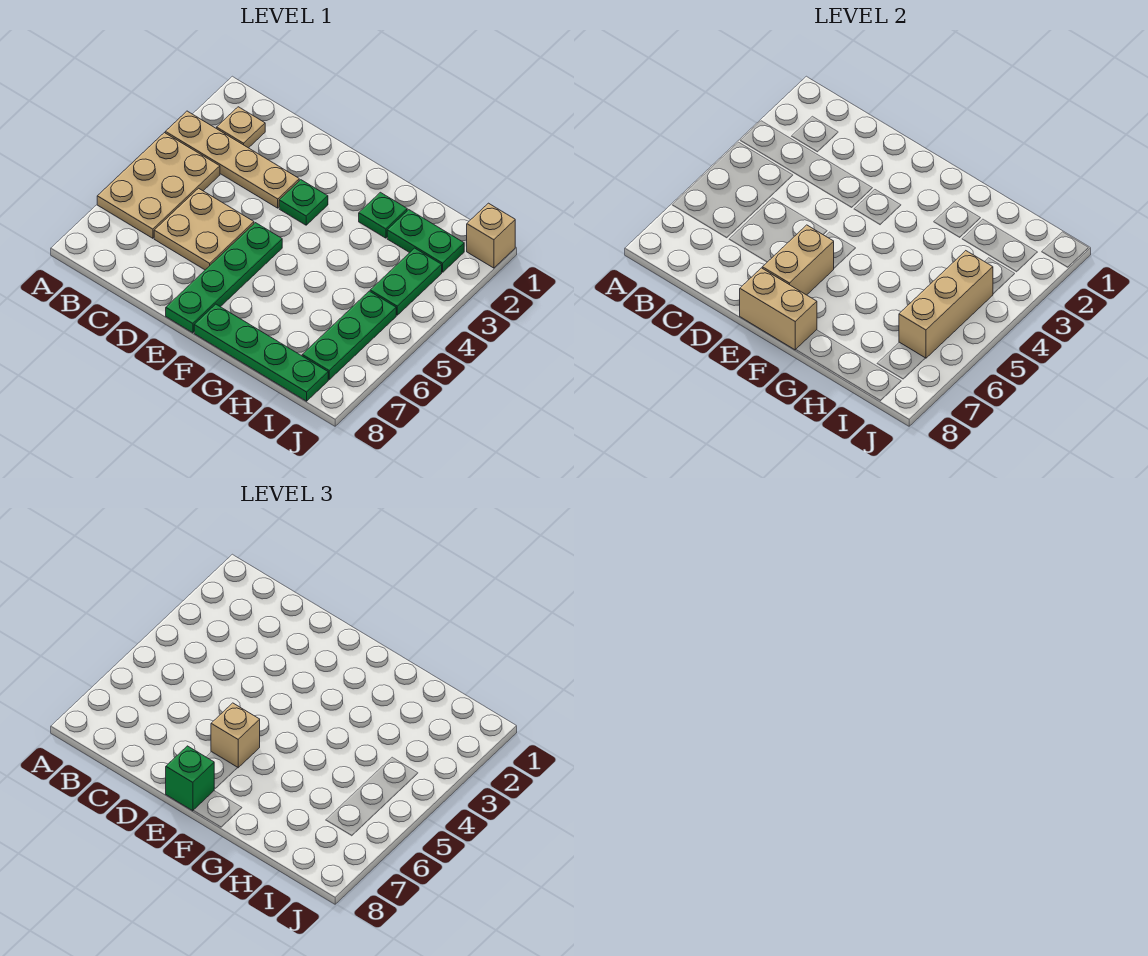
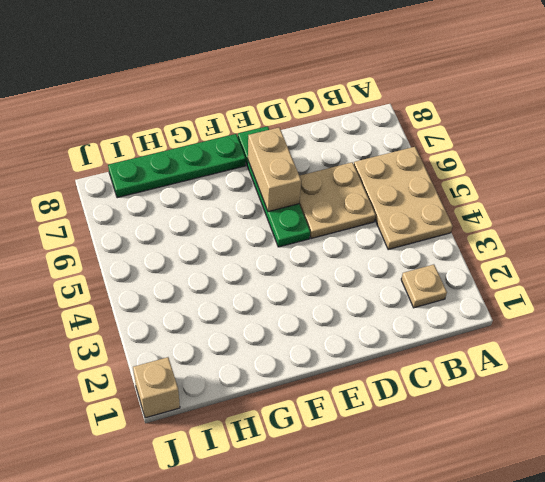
none -> tan 1x4 plate [165,111,299,208]
none -> green 1x1 plate [279,180,328,225]
none -> green 1x1 plate [359,192,407,238]

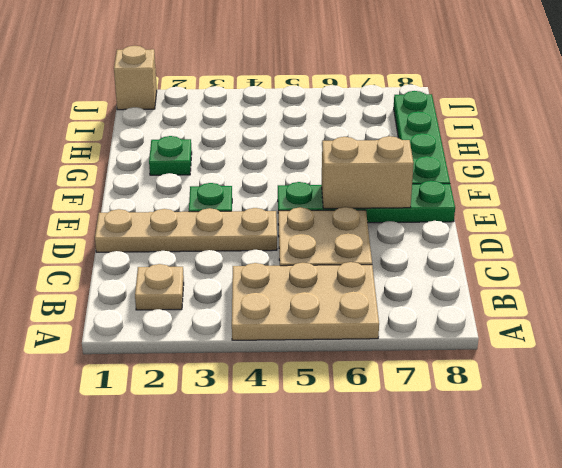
tan 1x4 plate [95,208,277,252] -> tan 1x4 plate turned to [165,111,299,208]
none -> green 1x2 plate [387,210,464,272]
none -> green 1x2 plate [370,248,442,315]
none -> green 1x3 plate [302,291,396,380]

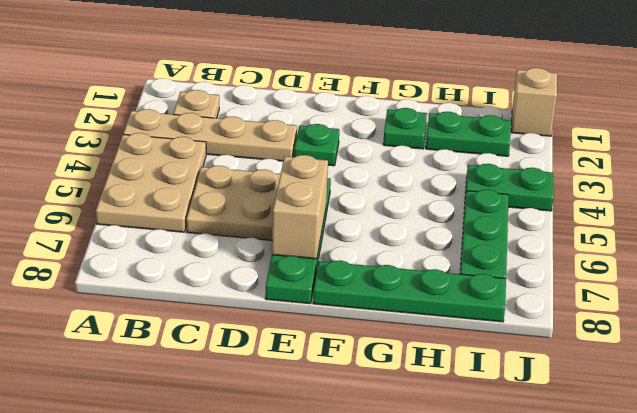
green 1x2 plate [465,164,554,211] -> green 1x2 plate turned to [370,248,442,315]
none -> tan 1x2 brick [740,268,817,350]
none -> tan 1x3 brick [899,251,993,358]
none -> tan 1x1 brick [211,703,260,768]

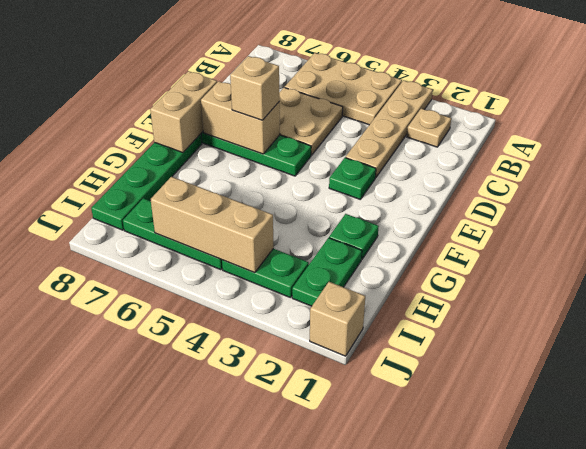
none -> green 1x1 brick [166,746,214,811]

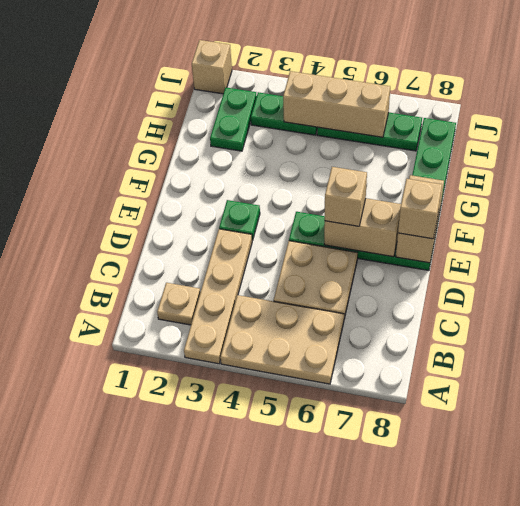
tan 1x1 brick [398,179,442,239] -> green 1x1 brick [166,746,214,811]
none -> green 1x1 plate [359,192,407,238]

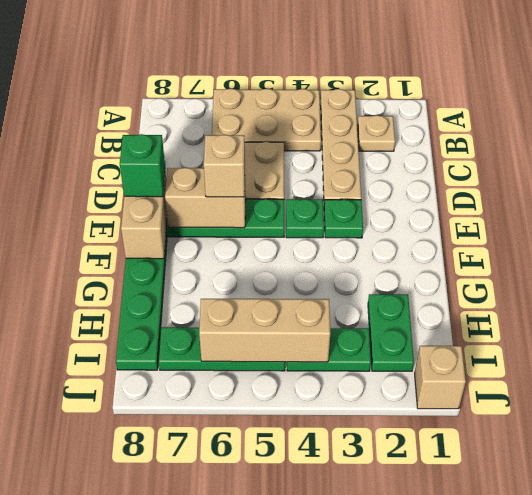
green 1x1 plate [286,199,324,238] -> green 1x1 plate moved to [359,192,407,238]

